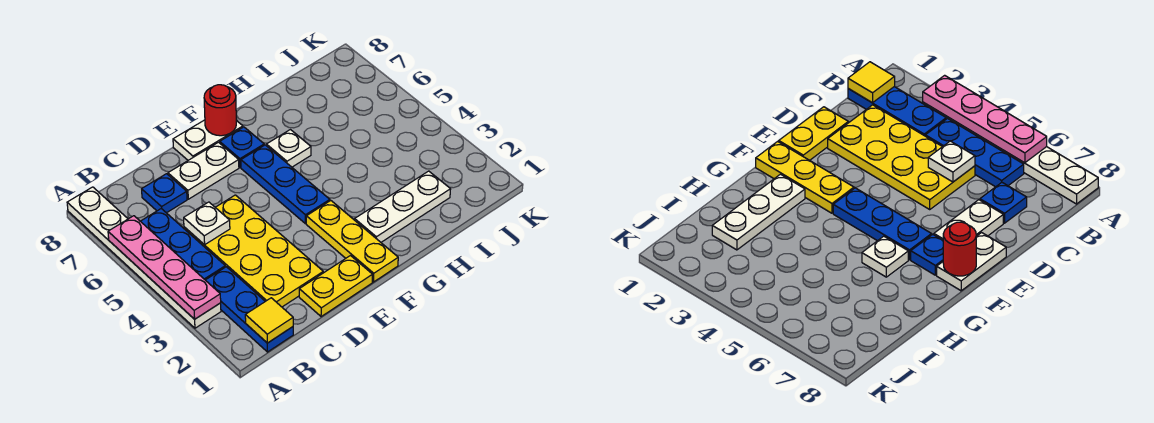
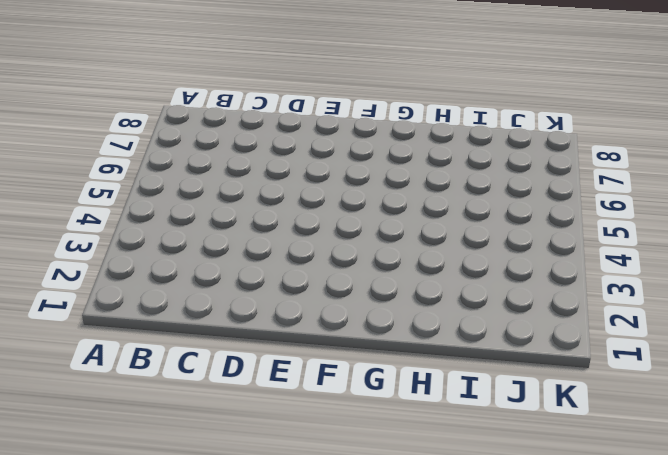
none -> white 1x6 plate [67,187,221,328]
none -> blue 1x3 plate [206,267,293,352]
none -> blue 1x3 plate [141,209,225,280]

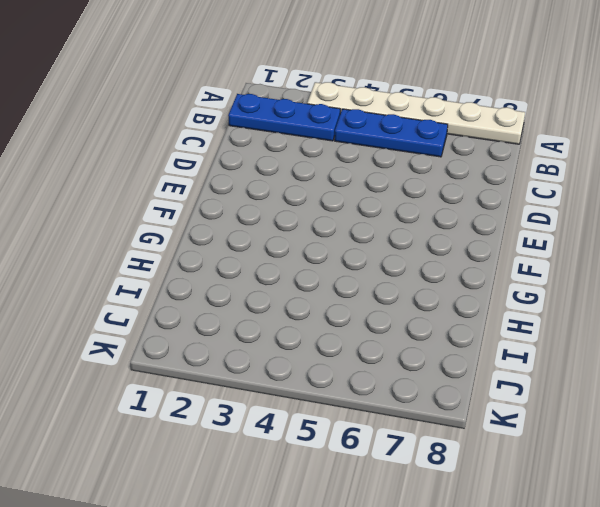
none -> yellow 2x4 plate [184,195,323,307]
none -> blue 1x1 plate [142,174,187,213]
none -> yellow 1x2 plate [299,256,373,317]

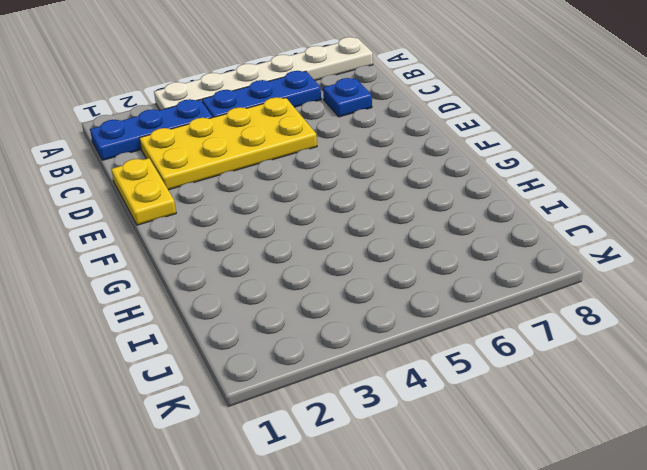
none -> white 1x2 plate [168,142,239,199]
none -> white 1x2 plate [173,120,243,160]
none -> yellow 1x3 plate [306,201,398,282]

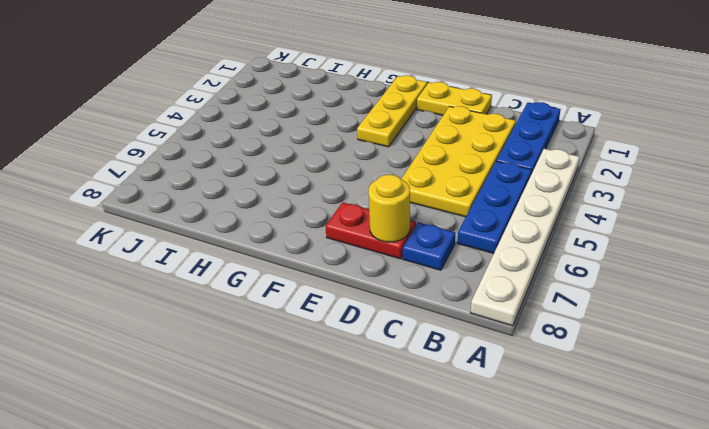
red 1x2 plate [326,202,416,259] -> white 1x2 plate [168,142,239,199]
yellow 1x1 round brick [368,175,410,242] -> none
none -> white 1x2 plate [173,120,243,160]
none -> blue 1x3 plate [241,145,330,223]
none -> blue 1x1 plate [220,127,264,167]

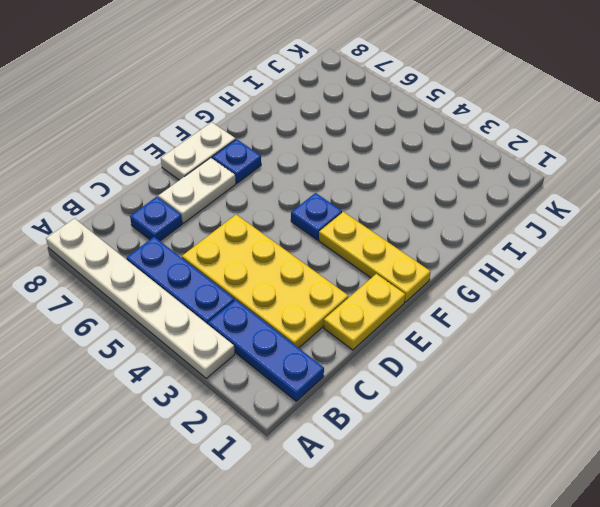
blue 1x1 plate [291,193,342,240] -> blue 1x3 plate [241,145,330,223]
none -> white 1x3 plate [355,171,451,242]
none -> white 1x1 plate [266,130,311,167]
none -> pink 1x4 plate [108,216,221,319]

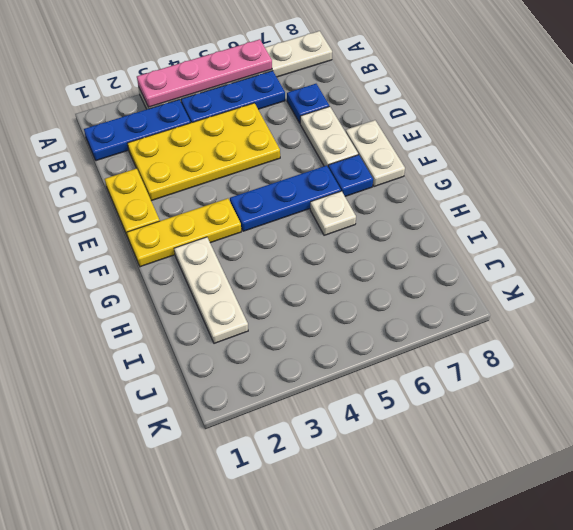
none -> yellow 1x1 tile [245,298,293,343]
none -> white 1x1 plate [184,202,230,245]
none -> red 1x1 round brick [204,85,236,136]

